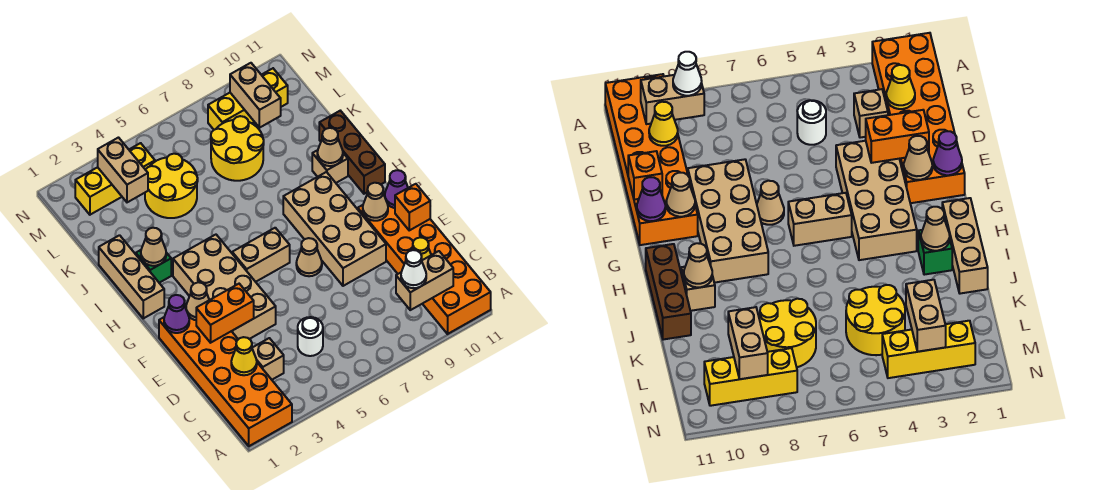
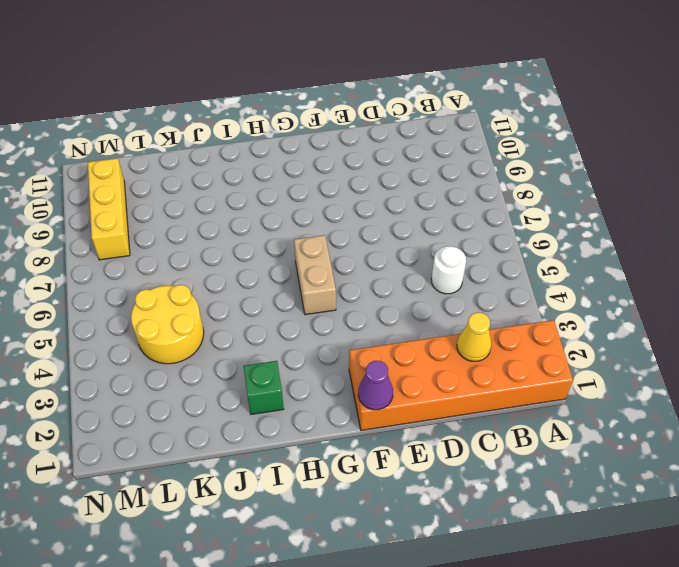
none -> orange 2x6 brick [358,193,491,334]
none -> tan 1x1 brick [252,338,284,380]
none -> tan 2x4 brick [173,235,276,339]
none -> tan 2x4 brick [283,172,386,286]

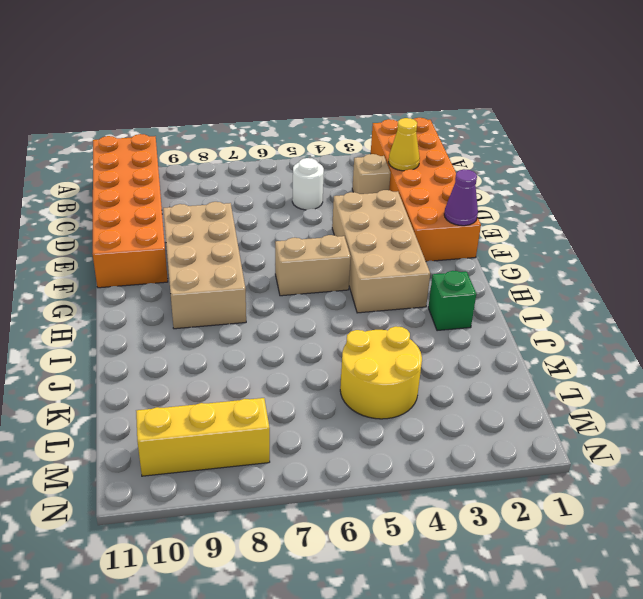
none -> tan 1x1 cone [296,238,322,276]
none -> tan 1x3 brick [99,235,164,318]
none -> brown 1x3 brick [319,111,385,194]
none -> tan 1x1 brick [312,150,348,183]

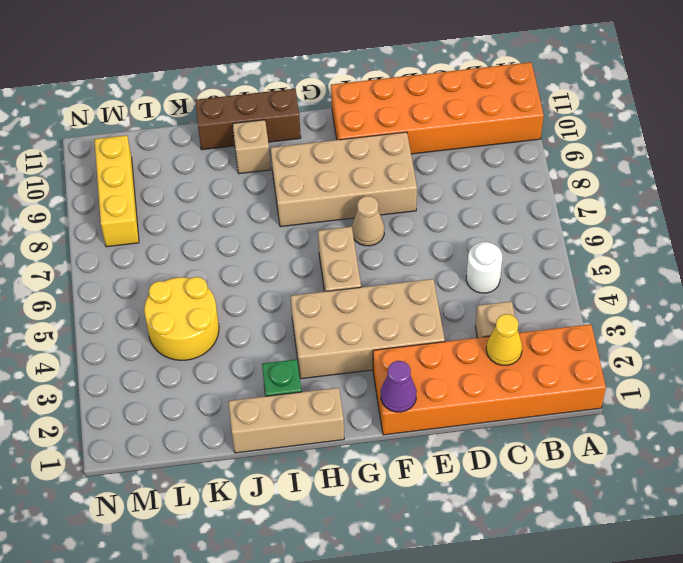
none -> yellow 2x2 round brick [211,116,264,181]
none -> yellow 1x3 brick [75,143,155,215]
none -> tan 1x2 brick [396,251,453,310]
none -> yellow 1x1 cone [412,237,431,260]

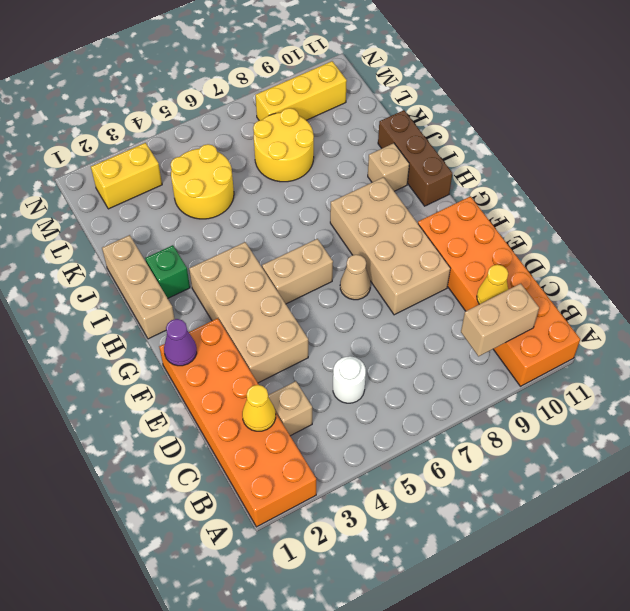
yellow 1x2 brick [91,143,162,209] -> yellow 1x3 brick [75,143,155,215]
none -> orange 1x2 brick [196,284,254,343]
none -> orange 1x1 brick [395,184,430,230]
none -> tan 1x1 cone [186,282,209,320]
none -> tan 1x1 cone [363,183,388,221]

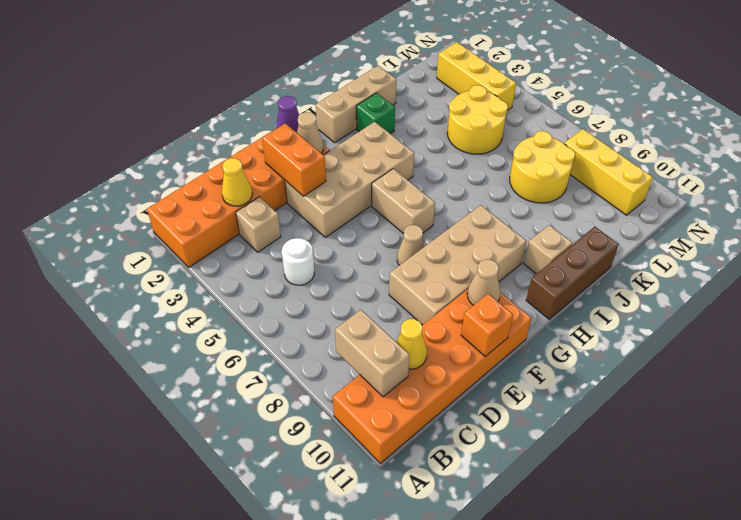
none -> purple 1x1 cone [385,170,408,208]
none -> tan 1x1 cone [141,228,166,266]
none -> tan 1x1 cone [317,128,343,166]
none -> tan 1x2 brick [98,138,148,202]

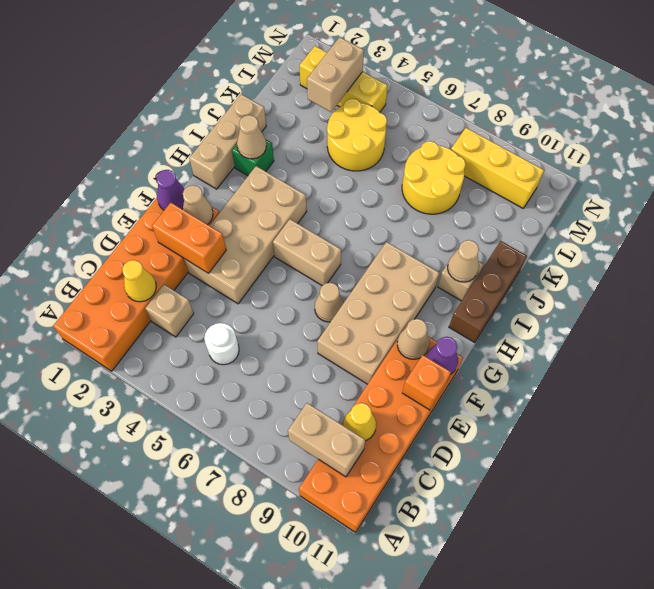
none -> tan 1x2 brick [230,63,281,128]
none -> white 1x1 cone [401,250,426,288]

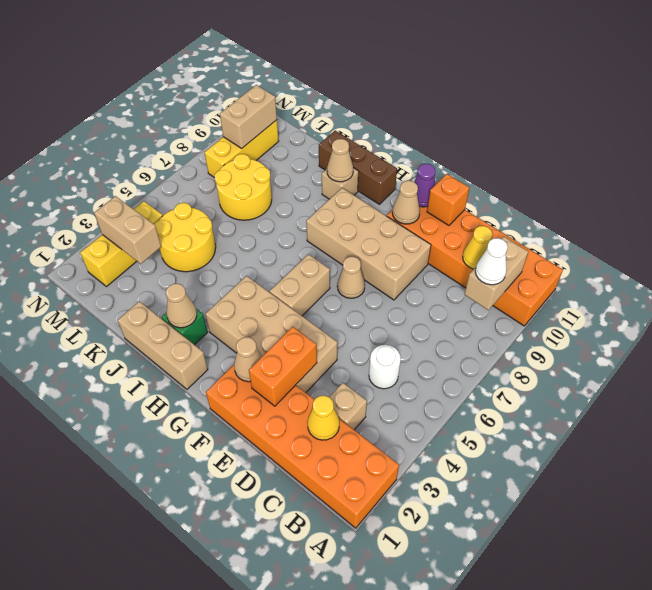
tan 1x2 brick [220,85,277,148] -> tan 1x2 brick turned to [230,63,281,128]
none -> purple 1x1 cone [164,295,189,333]

